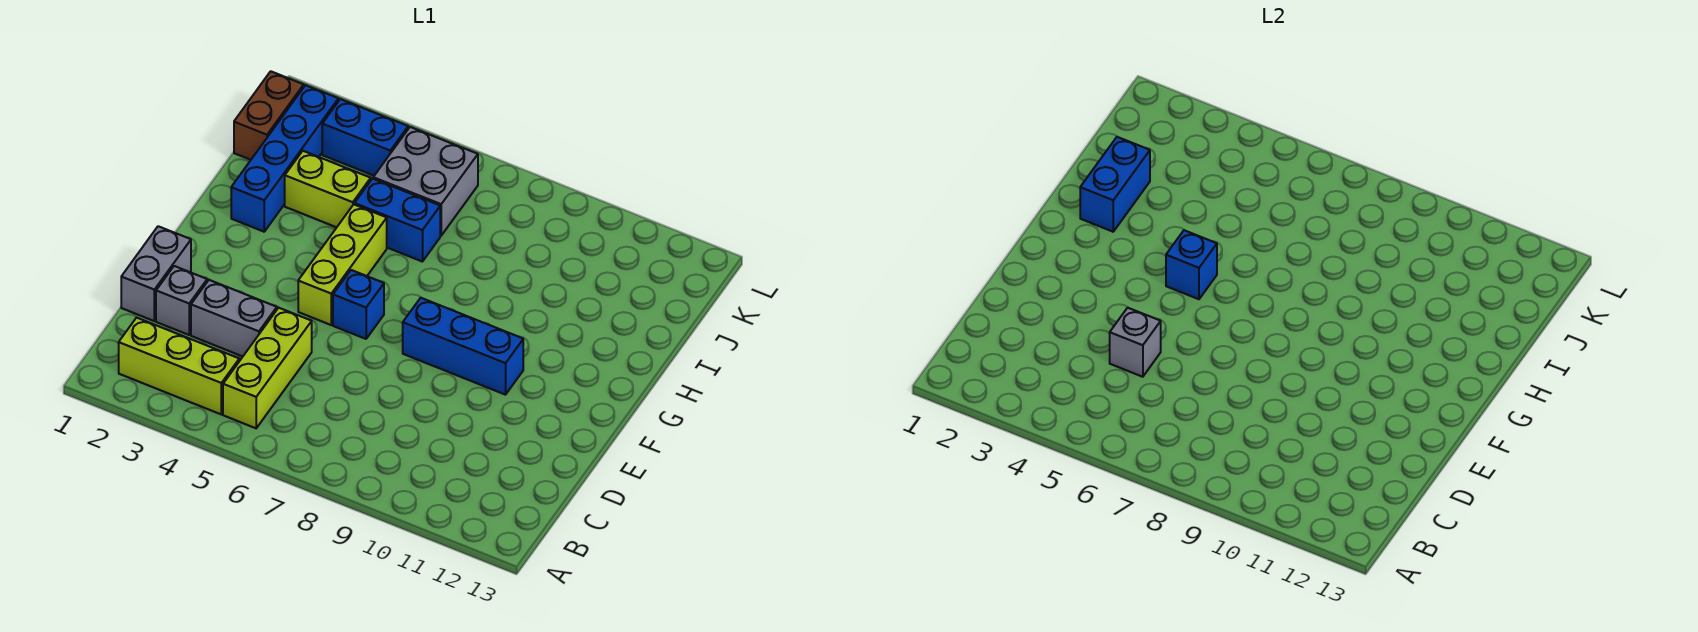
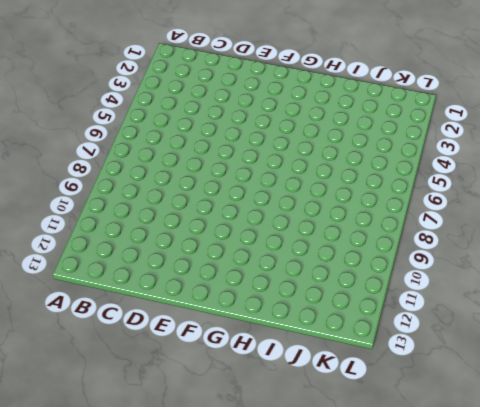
none -> lime 1x3 brick [119,318,239,414]
none -> lime 1x3 brick [223,308,312,428]
none -> grey 1x2 brick [121,226,191,321]

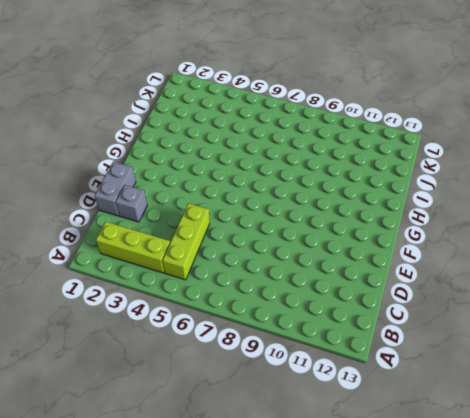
none -> grey 1x2 brick [191,280,277,356]
none -> lime 1x3 brick [298,204,387,325]
none -> blue 1x1 brick [333,270,384,339]

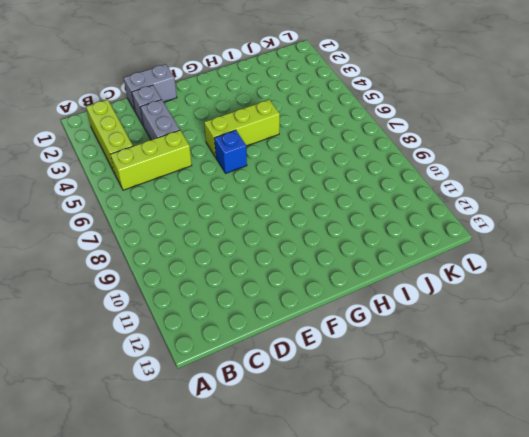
none -> blue 1x3 brick [403,298,523,395]
none -> blue 1x4 brick [231,85,339,232]
none -> lime 1x2 brick [285,151,371,227]

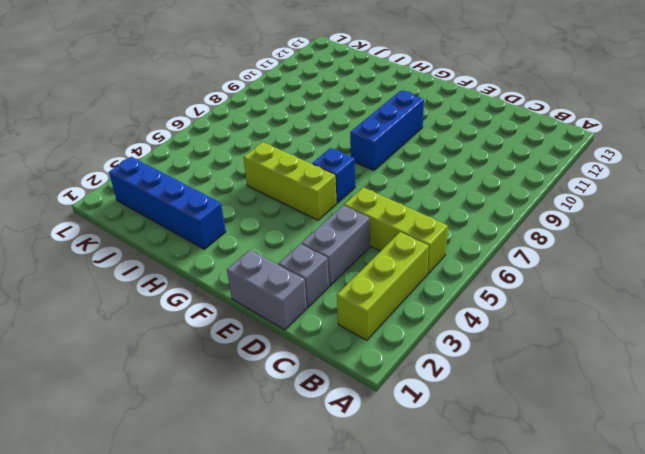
none -> lime 1x2 brick [285,151,371,227]
none -> blue 1x2 brick [355,178,440,262]
none -> brown 1x2 brick [234,71,304,160]

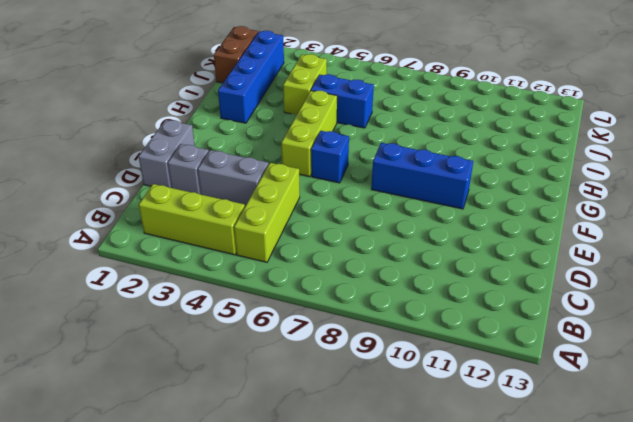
lime 1x2 brick [283,54,327,115] -> lime 1x2 brick turned to [285,151,371,227]
none -> grey 2x2 brick [373,127,478,236]
none -> blue 1x2 brick [322,99,408,176]
none -> grey 1x1 brick [1110,308,1161,377]

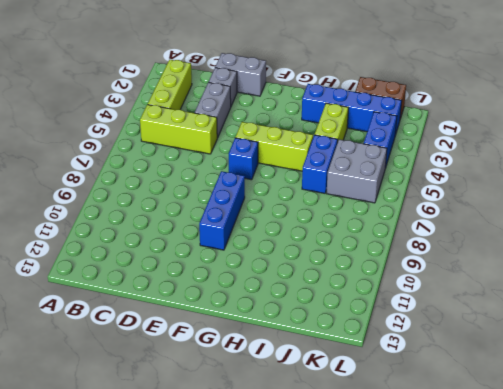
none -> grey 1x1 brick [1110,308,1161,377]
none -> blue 1x1 brick [1166,230,1217,299]
none -> blue 1x2 brick [1080,137,1150,232]

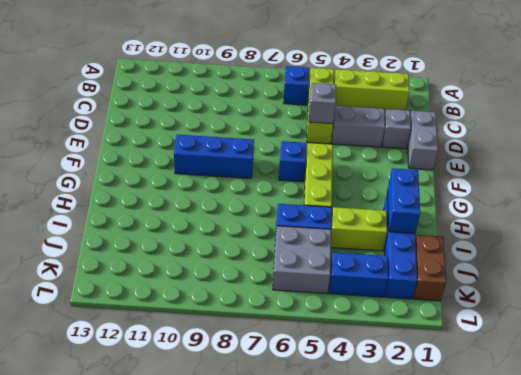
blue 1x1 brick [283,66,309,105] -> blue 1x1 brick moved to [1166,230,1217,299]

